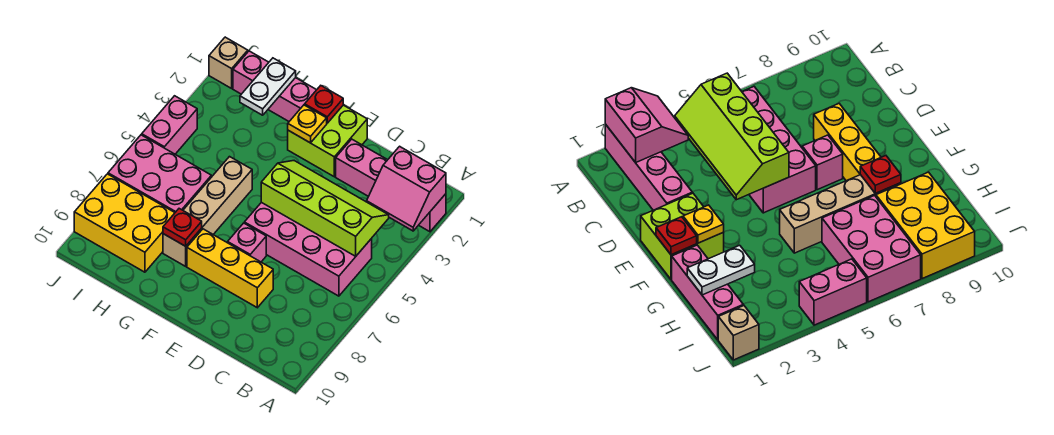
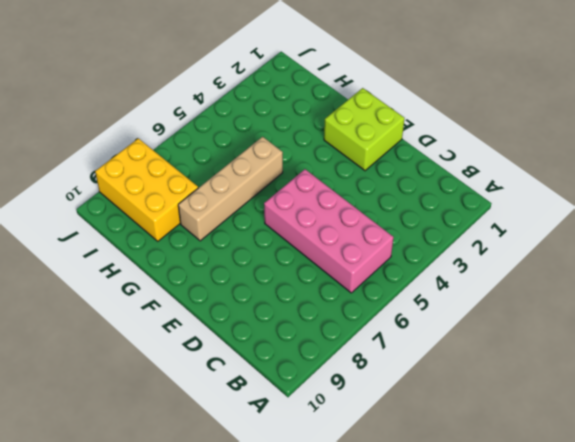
none -> pink 1x4 brick [336,139,446,232]
none -> yellow 1x3 brick [187,229,273,308]
none -> pink 1x1 brick [228,223,266,262]

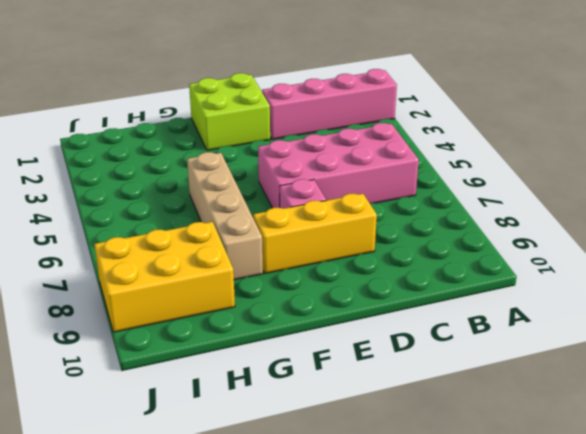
none -> pink 1x3 brick [233,51,316,121]
none -> pink 2x3 brick [108,135,211,212]
none -> tan 1x1 brick [209,37,248,88]

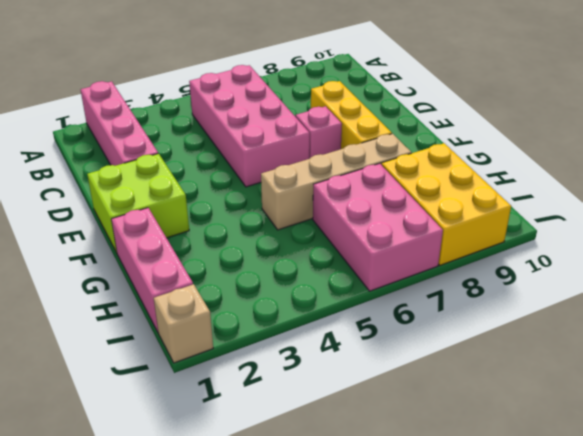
none -> pink 1x2 brick [142,96,197,154]
none -> pink 2x2 slope [367,146,446,231]
none -> lime 2x4 slope [261,161,389,256]

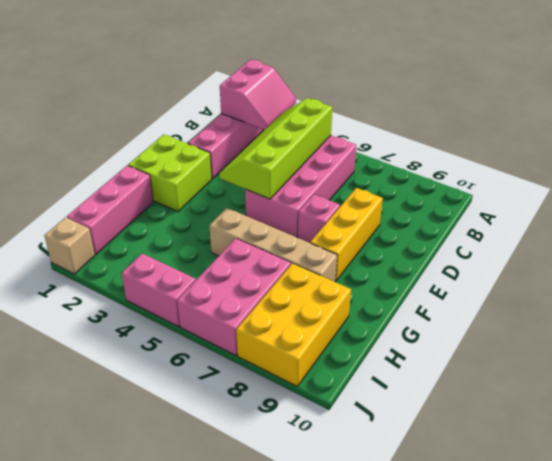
none -> red 1x1 plate [305,86,343,123]
none -> yellow 1x1 plate [288,105,327,143]
none -> red 1x1 plate [163,209,202,246]

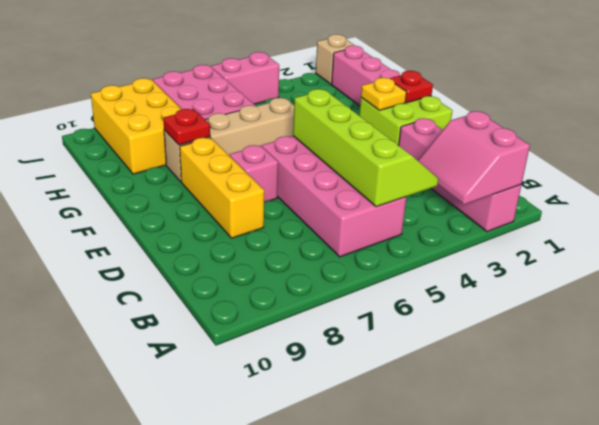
none -> white 1x2 plate [240,58,296,115]

